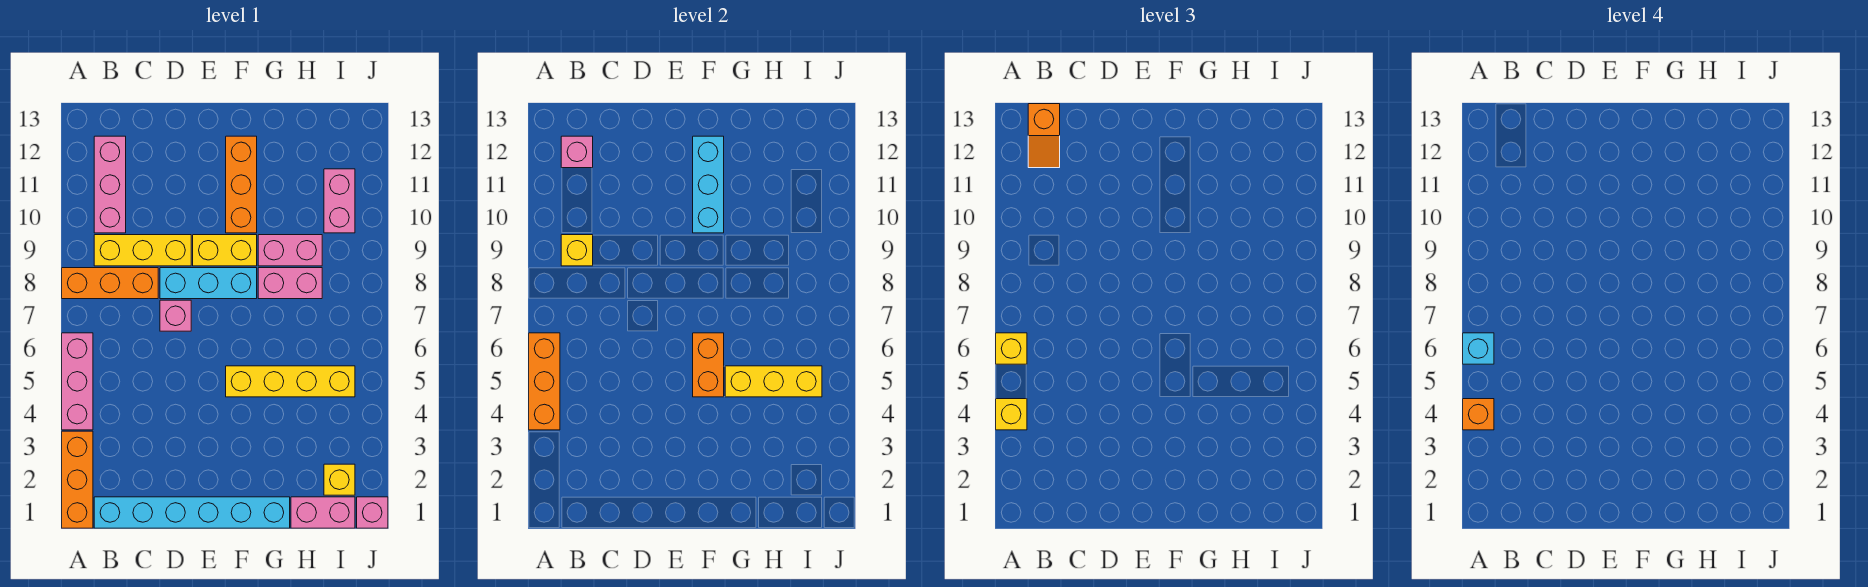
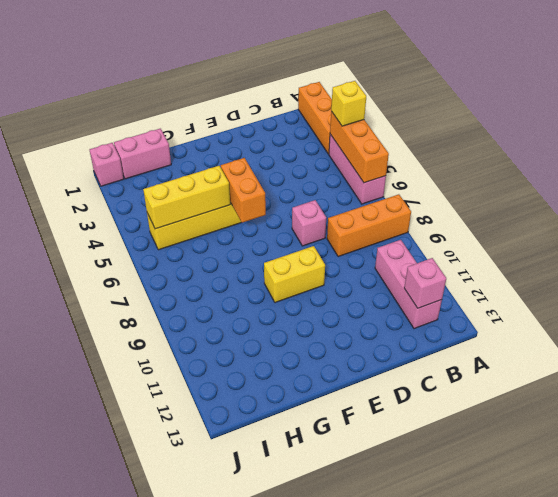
none -> cyan 1x6 brick [94,497,290,528]
none -> yellow 1x3 brick [94,235,191,266]
none -> cyan 1x3 brick [160,268,257,299]

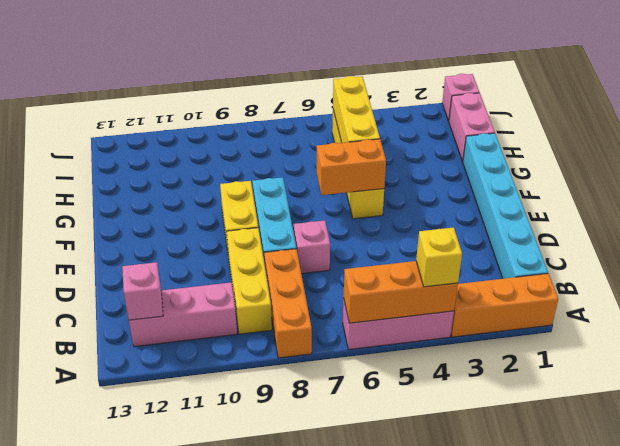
none -> orange 1x3 brick [226,136,257,233]
none -> pink 1x2 brick [258,268,322,299]
none -> pink 1x2 brick [258,235,322,266]

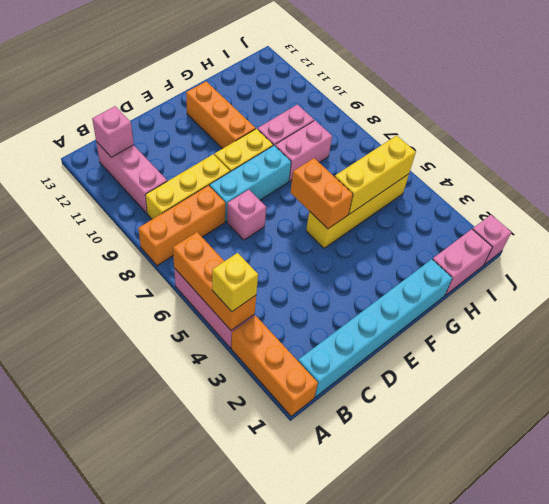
none -> yellow 1x1 brick [324,464,355,495]
none -> pink 1x2 brick [324,169,355,233]
none -> yellow 1x1 brick [561,235,593,266]

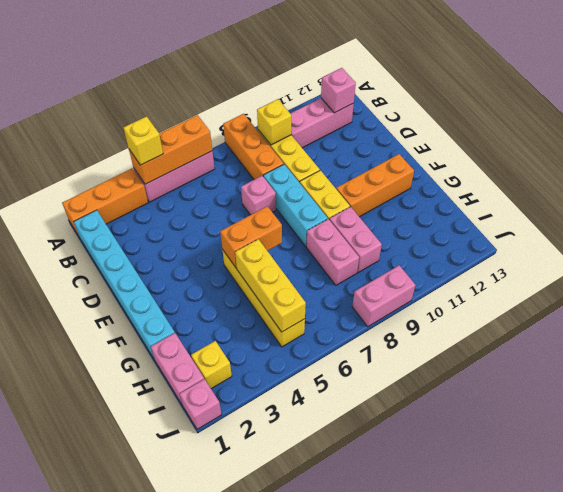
pink 1x2 brick [352,265,415,327] -> pink 1x2 brick moved to [324,169,355,233]
none -> cyan 1x3 brick [693,136,724,233]
none -> yellow 1x1 brick [996,333,1027,364]
none -> orange 1x2 slope [1028,104,1060,168]

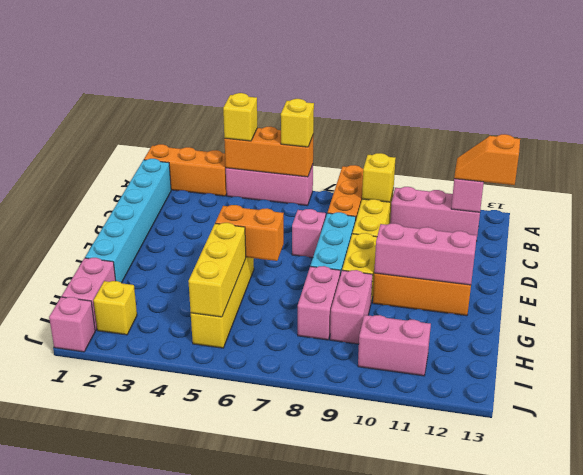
pink 1x3 brick [374,223,477,285] -> cyan 1x3 brick [693,136,724,233]
none -> orange 1x1 brick [1463,399,1494,430]
none -> cyan 1x1 brick [1463,333,1494,364]

